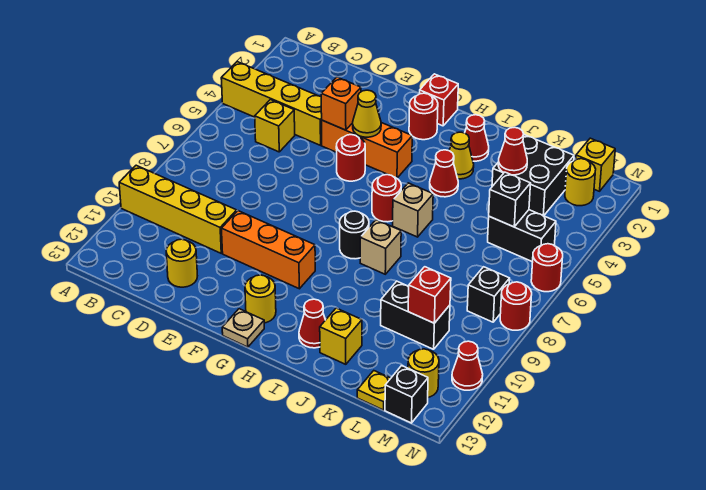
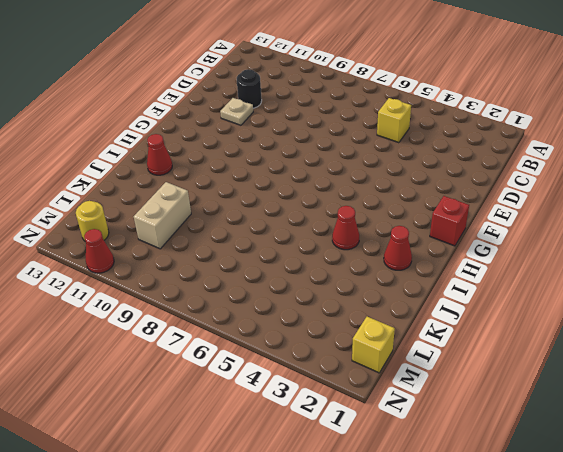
black 1x1 round brick [237,69,262,108] -> black 1x1 round brick moved to [340,211,369,259]
tan 1x1 plate [220,98,253,125] -> tan 1x1 plate moved to [222,309,264,347]
tan 1x2 brick [134,182,191,249] -> black 1x2 brick [381,281,450,349]
none -> yellow 1x4 brick [221,62,322,145]
none -> yellow 1x4 brick [119,165,237,253]
none -> yellow 1x1 round brick [166,239,197,287]
none -> orange 1x3 brick [322,120,412,178]

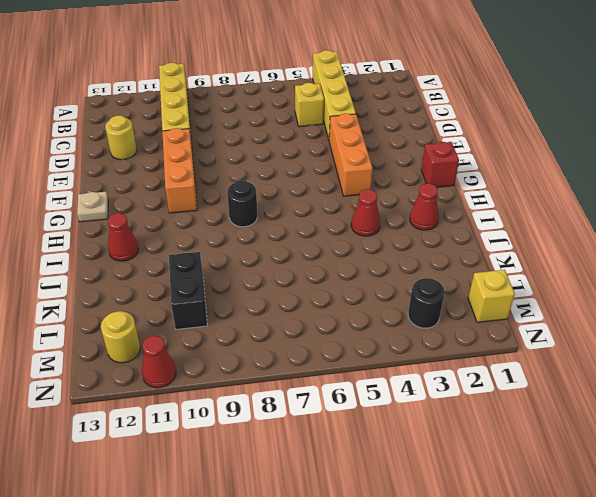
black 1x1 round brick [408,278,445,328] -> none
none -> red 1x1 round brick [336,135,365,181]
none -> red 1x1 round brick [409,93,438,140]
none -> yellow 1x1 round brick [245,275,276,323]
none -> red 1x1 round brick [372,175,401,222]

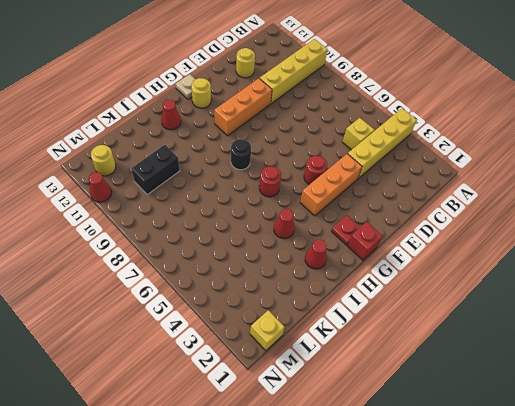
red 1x1 plate [331,215,360,245] -> red 1x1 round brick [409,93,438,140]
none -> yellow 1x1 cone [449,132,474,179]
none -> tan 1x1 brick [393,183,433,237]
none -> tan 1x1 brick [360,220,401,274]
none -> yellow 1x1 brick [320,308,362,364]

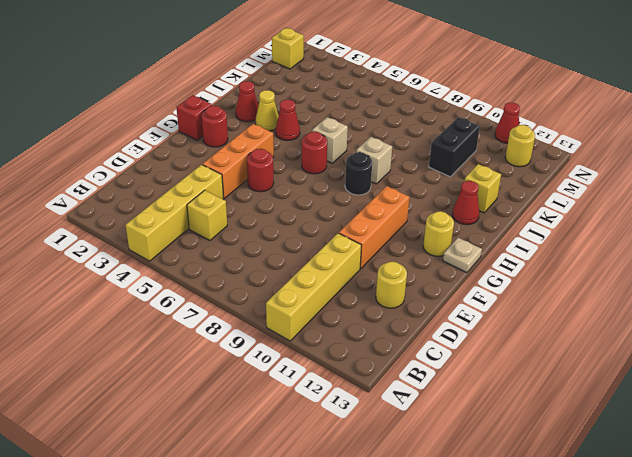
none -> black 2x2 brick [492,135,574,216]
none -> black 1x2 brick [488,210,556,262]
none -> yellow 1x1 plate [357,371,391,410]
none -> yellow 1x1 round brick [565,159,596,206]

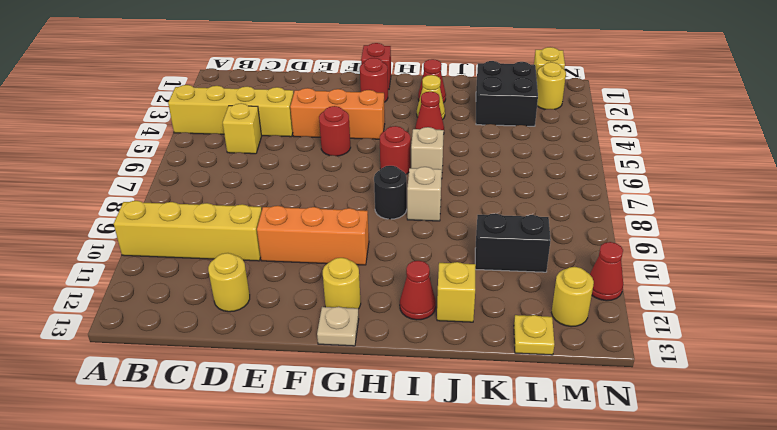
none -> black 1x2 brick [488,210,556,262]
none -> black 1x1 brick [467,267,510,322]
none -> black 1x1 brick [385,366,428,423]
none -> red 1x1 round brick [531,244,563,292]

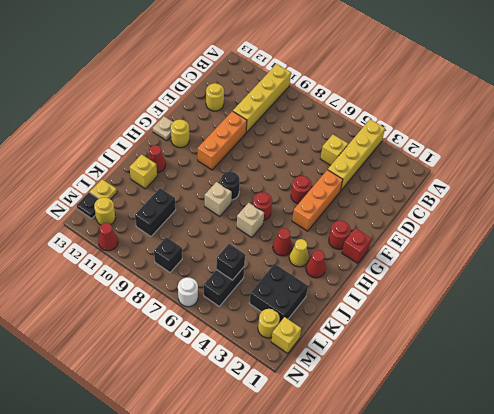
black 1x1 plate [77,193,98,219] -> black 1x1 brick [385,366,428,423]
white 1x1 round brick [178,277,198,307] -> red 1x1 round brick [531,244,563,292]
none -> red 1x1 round brick [500,282,532,330]
none -> orange 1x1 brick [321,77,361,130]
none -> yellow 1x1 cone [353,90,381,137]
none -> red 1x1 cone [498,127,527,175]

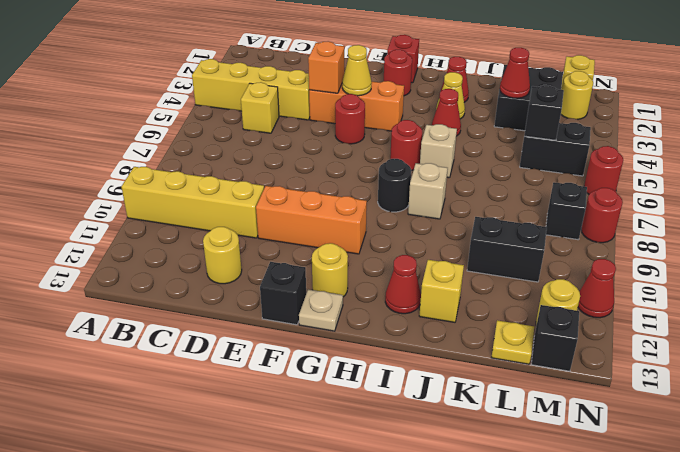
black 1x1 brick [260,262,306,325] -> none
none -> red 1x1 brick [408,267,451,323]

